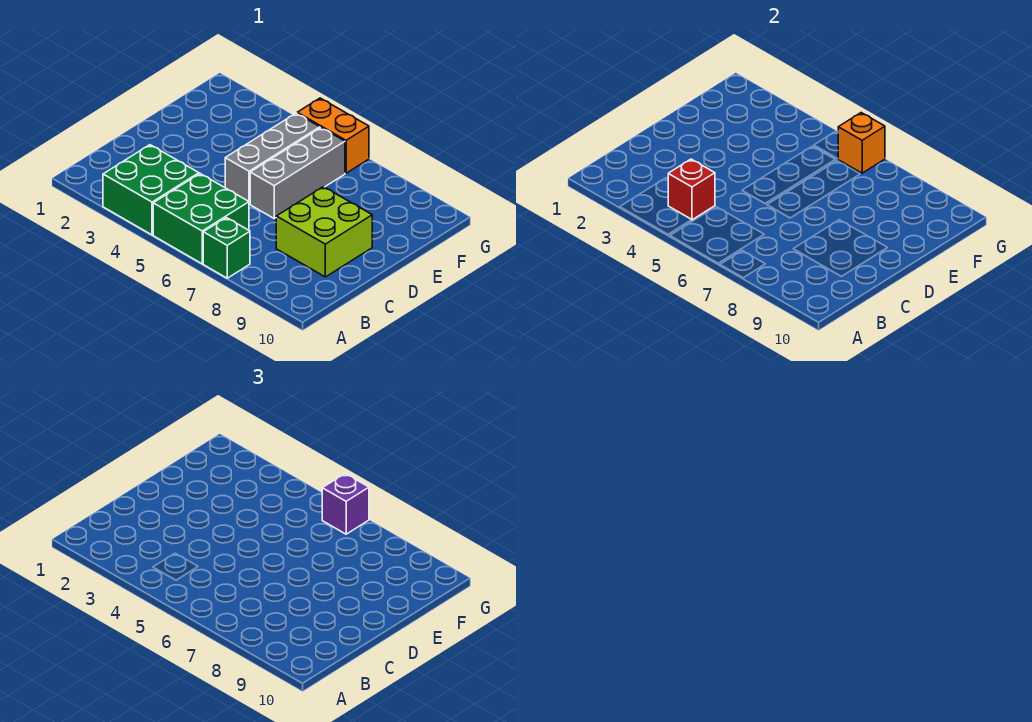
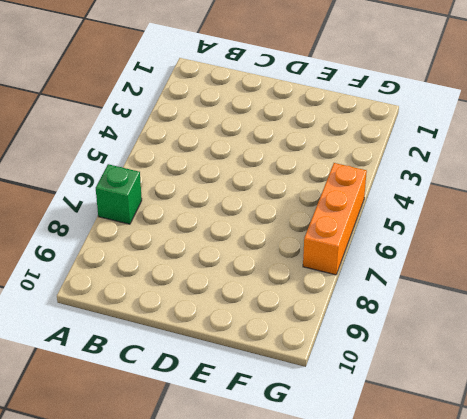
orange 1x3 brick [303,163,367,275] -> orange 1x2 brick [297,98,369,173]
none -> green 2x2 brick [103,145,199,235]
none -> green 2x2 brick [153,174,249,264]

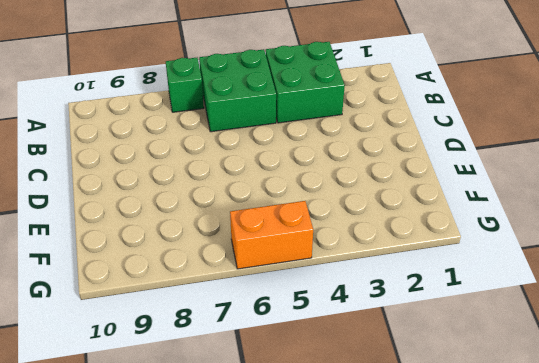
none -> lime 2x2 brick [276,187,372,277]
none -> grey 1x3 brick [225,113,320,204]

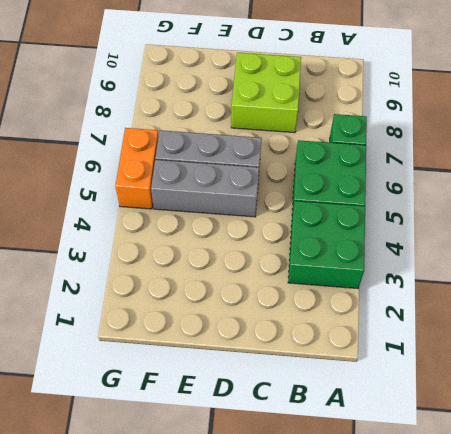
none -> red 1x1 brick [668,159,715,220]
none -> orange 1x1 brick [838,113,885,173]

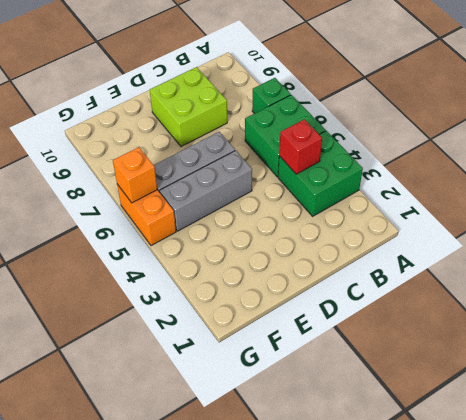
none -> purple 1x1 brick [322,474,369,534]

